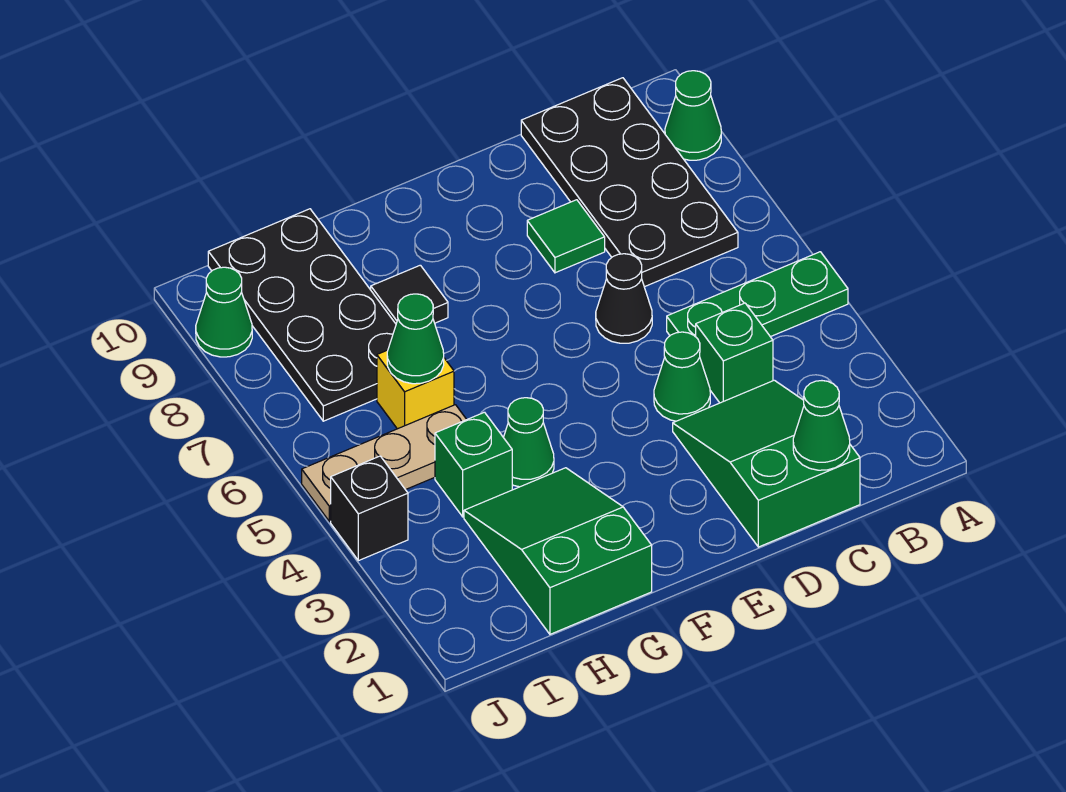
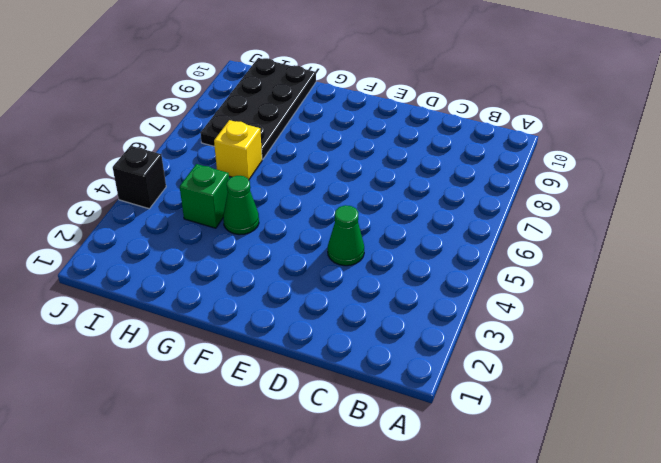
none -> green 1x3 plate [667,252,848,337]
none -> green 1x1 cone [665,71,721,160]
none -> black 2x4 plate [521,78,738,287]

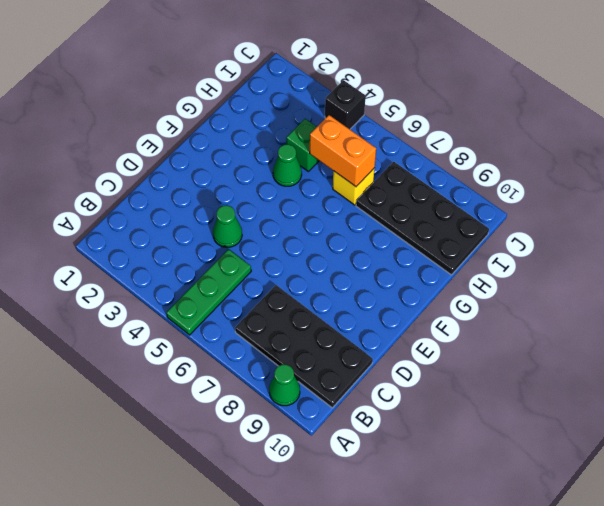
orange 1x2 brick [310,115,376,187] -> green 1x1 cone [387,294,444,384]
none -> green 2x3 slope [673,380,860,547]
none -> green 1x1 brick [696,303,773,403]
none -> black 1x1 cone [596,254,652,343]

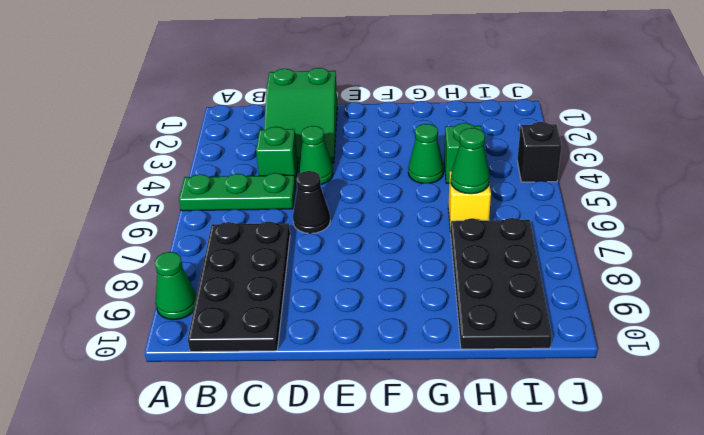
none -> green 1x1 tile [527,200,605,273]
none -> green 2x3 slope [464,468,652,634]
none -> black 1x1 tile [371,265,448,324]

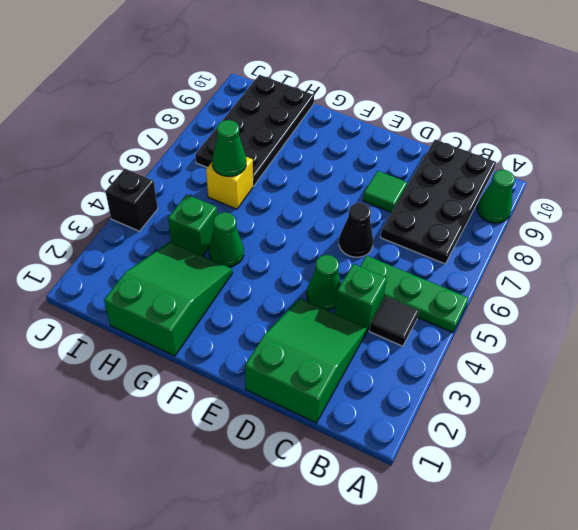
black 1x1 tile [369,297,419,346] -> black 1x1 tile moved to [371,265,448,324]
none -> tan 1x3 plate [302,405,467,521]
none -> green 1x1 cone [196,267,252,357]
none -> green 1x1 cone [793,381,850,470]

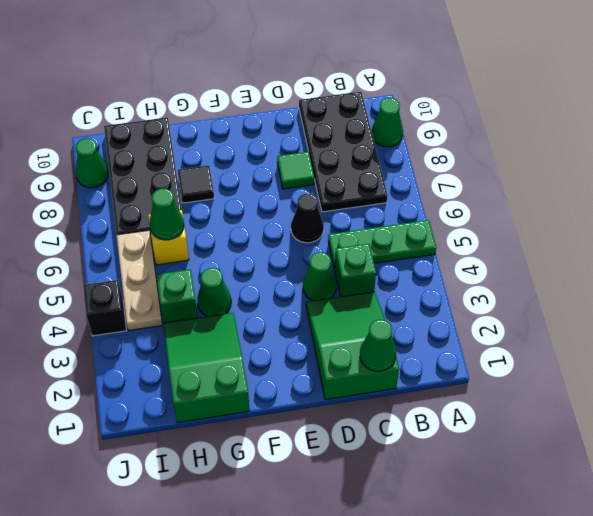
tan 1x3 plate [117,230,162,330] -> tan 1x3 plate turned to [302,405,467,521]

